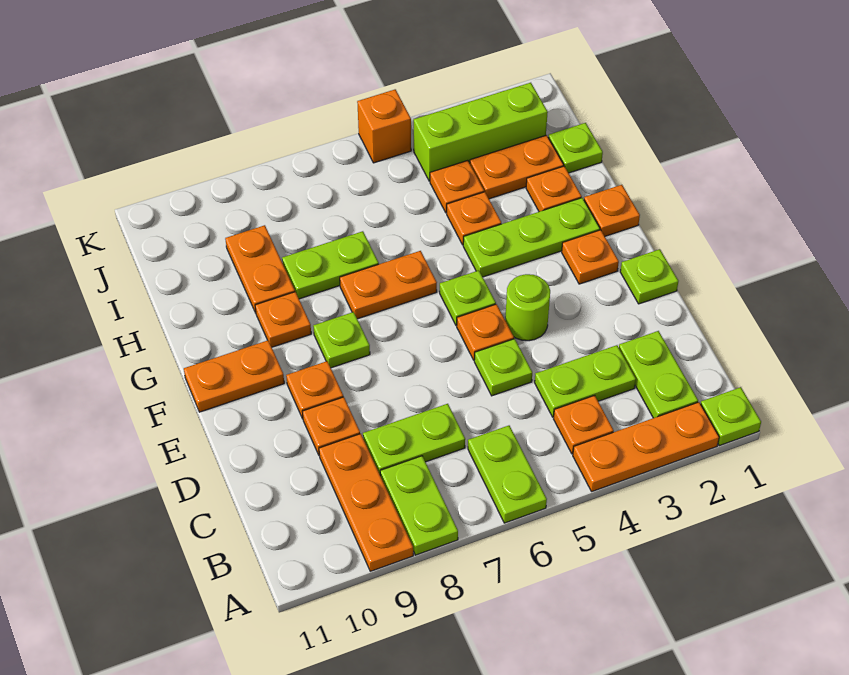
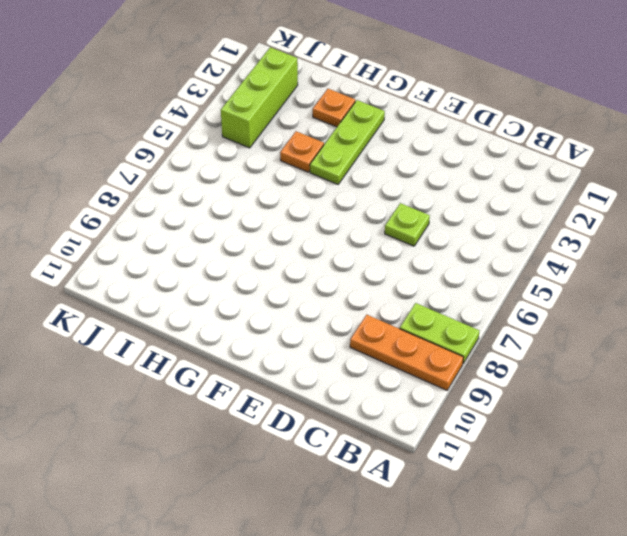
none -> lime 1x1 plate [701,387,761,446]
none -> orange 1x3 plate [573,402,719,491]
none -> lime 1x2 plate [468,426,547,523]
none -> lime 1x2 plate [619,331,698,418]

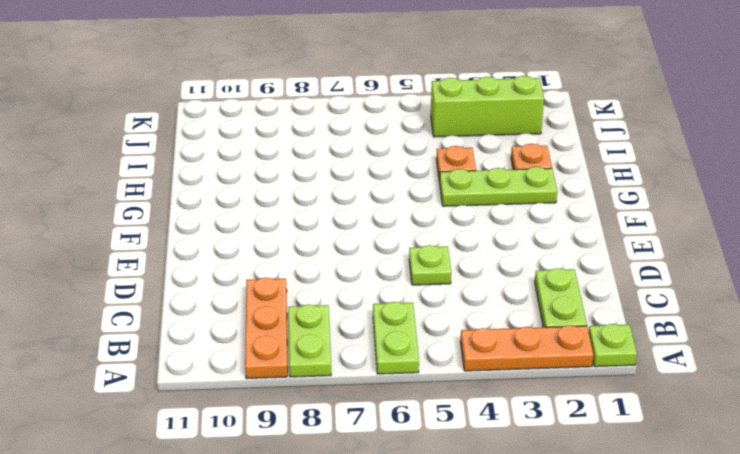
none -> orange 1x1 plate [554,395,614,454]
none -> lime 1x2 plate [535,345,636,417]
none -> lime 1x2 plate [363,404,465,474]
none -> orange 1x1 plate [302,397,360,455]

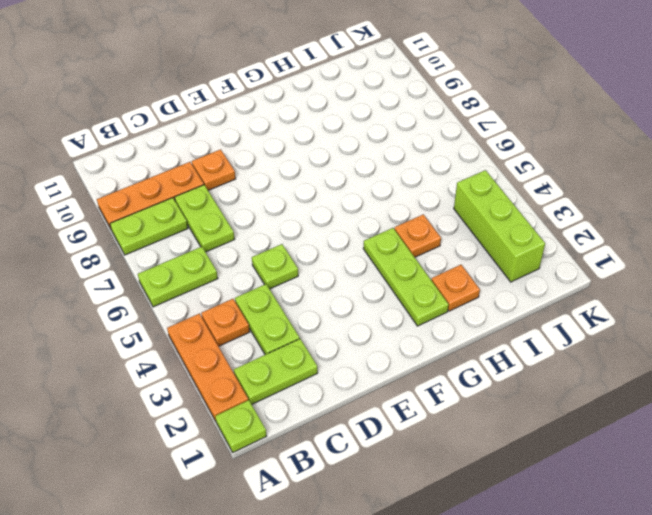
none -> lime 1x1 plate [620,249,678,304]
none -> lime 1x1 round brick [505,274,550,341]
none -> orange 1x1 plate [457,304,514,360]
none -> orange 1x1 plate [286,361,343,419]

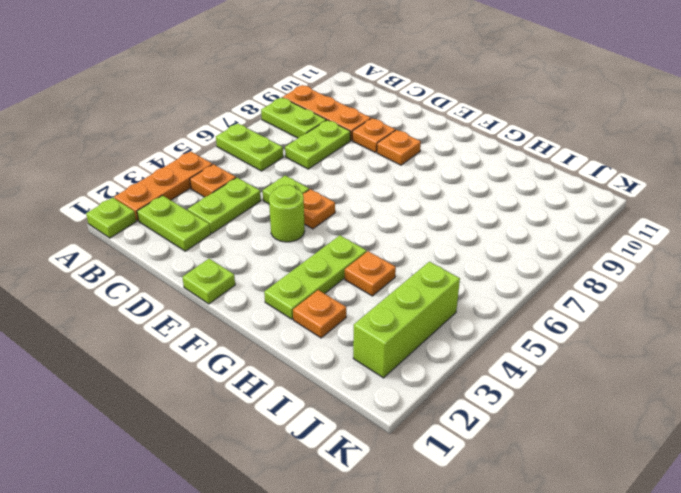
none -> orange 1x1 plate [562,230,619,284]
none -> lime 1x1 plate [440,270,496,326]
none -> lime 1x1 plate [313,312,370,368]
none -> orange 1x2 plate [184,340,284,412]

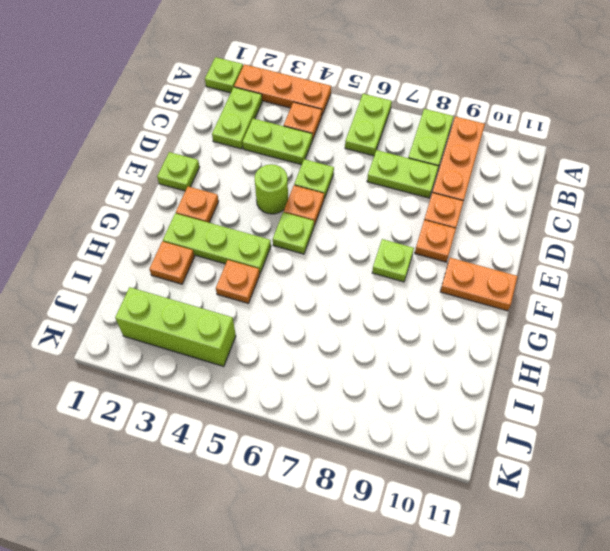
none -> orange 1x1 plate [584,185,640,236]
none -> orange 1x2 plate [340,251,437,319]
none -> orange 1x1 plate [255,292,311,347]
none -> lime 1x2 plate [282,231,379,299]

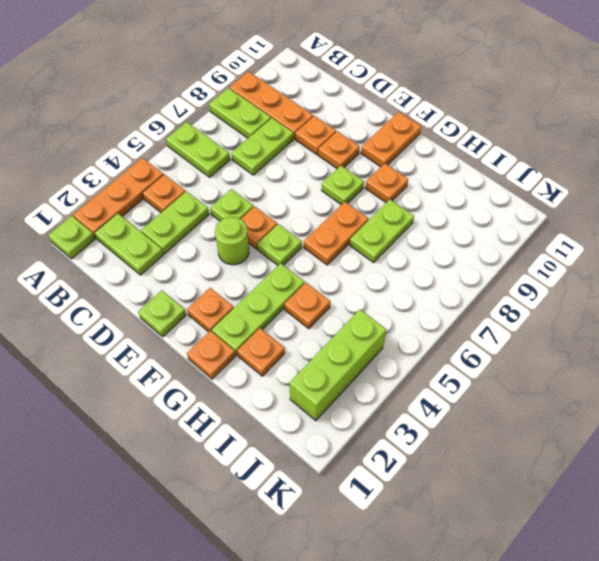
none -> orange 1x2 plate [225,225,295,313]
none -> lime 1x1 plate [548,123,603,173]
none -> orange 1x2 plate [470,135,564,199]
none -> orange 1x1 plate [430,160,484,213]

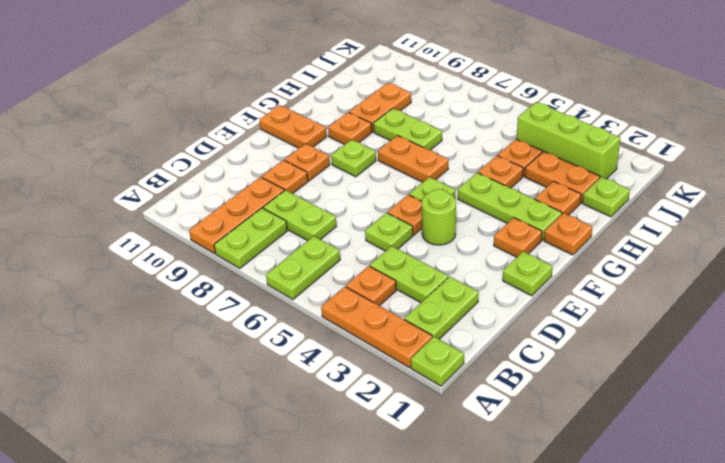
none -> orange 1x1 brick [357,89,411,163]

